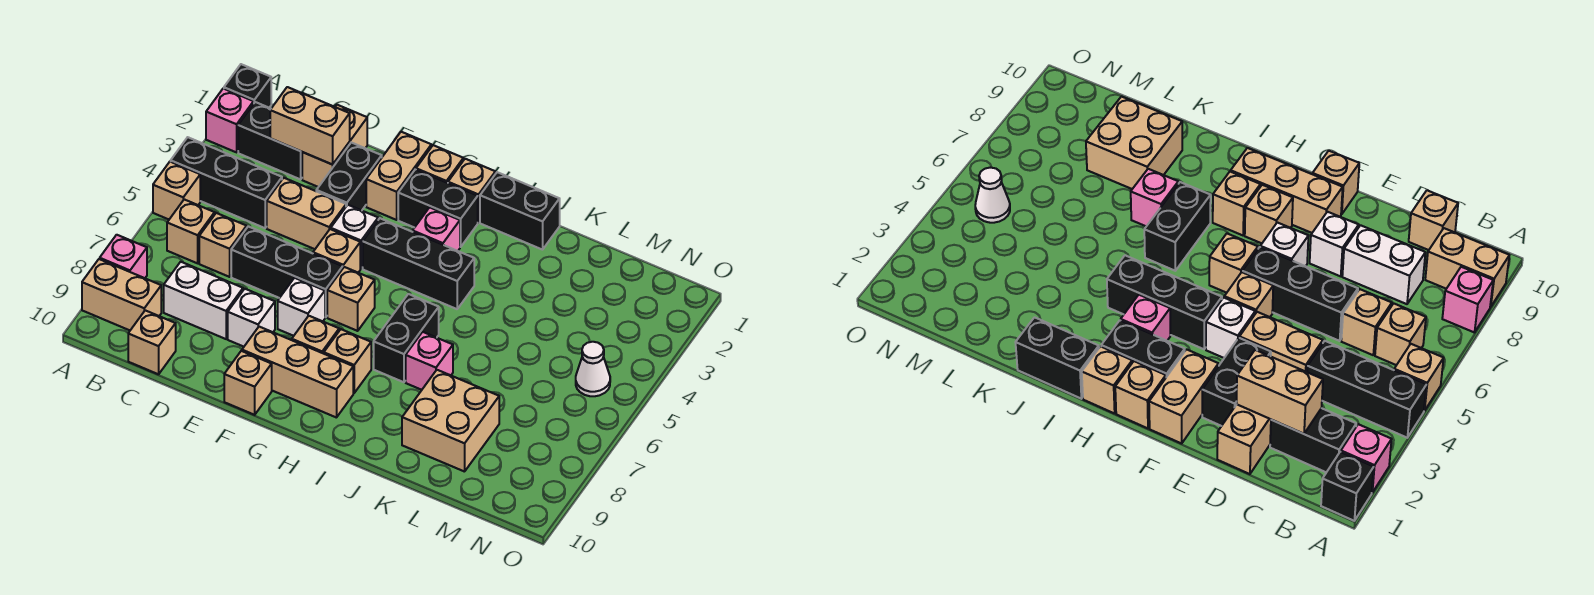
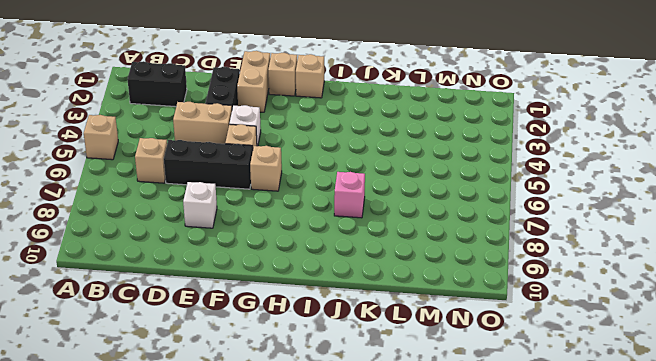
none -> black 1x1 brick [224,64,271,108]
none -> pink 1x1 brick [206,89,254,152]
none -> black 1x3 brick [171,137,282,228]
none -> pink 1x1 brick [100,235,147,278]

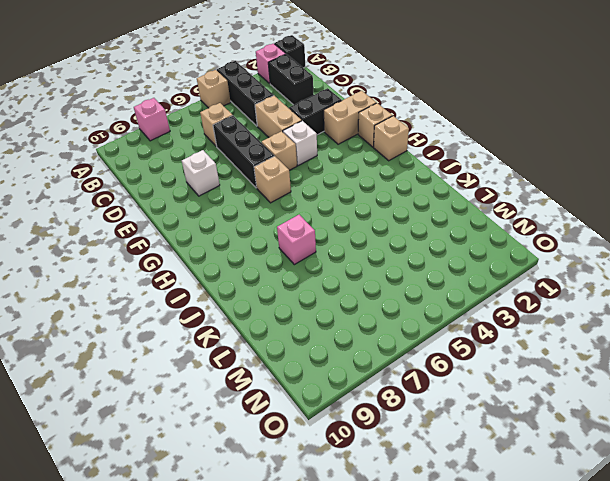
none -> tan 1x2 brick [82,259,161,330]
none -> tan 1x1 brick [167,199,215,263]
none -> white 1x2 brick [164,262,243,339]
none -> tan 1x1 brick [128,310,176,374]

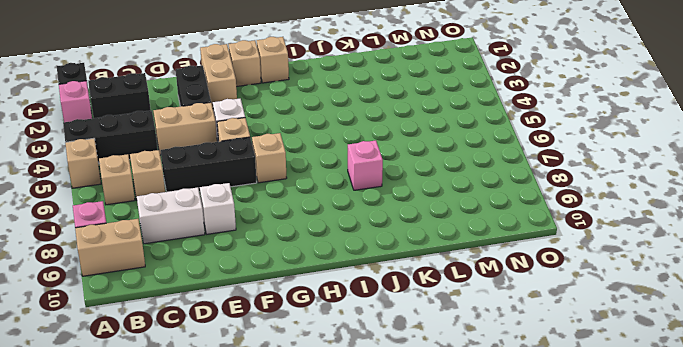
none -> tan 1x1 brick [128,310,176,374]
none -> tan 1x2 brick [302,105,367,187]
none -> white 1x1 brick [278,278,325,336]
none -> tan 1x3 brick [242,327,353,418]

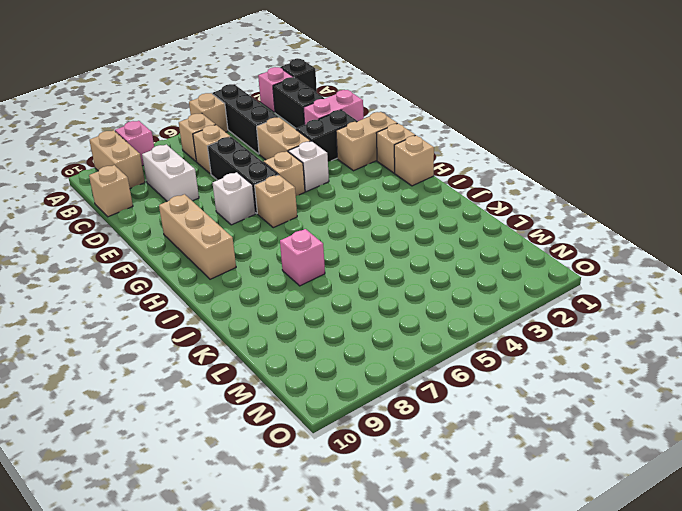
pink 1x2 brick [304,90,364,125] -> tan 1x2 brick [302,105,367,187]
none -> white 1x1 brick [228,289,275,347]
none -> tan 1x1 brick [224,351,272,415]
none -> black 1x2 brick [398,170,478,247]
none -> black 1x3 brick [363,218,474,309]

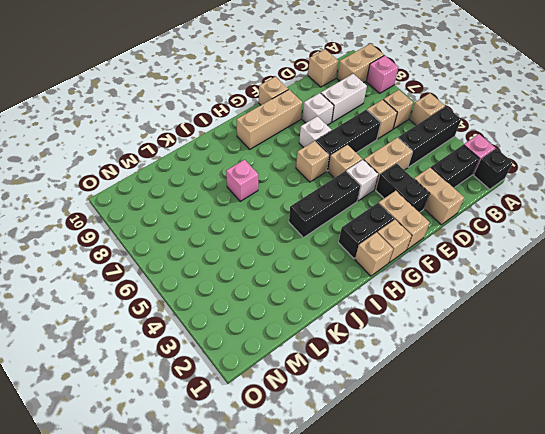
none -> tan 1x1 brick [292,316,339,353]
none -> pink 1x1 brick [413,207,460,251]
none -> tan 1x1 brick [324,329,371,393]
none -> black 1x2 brick [480,172,560,250]

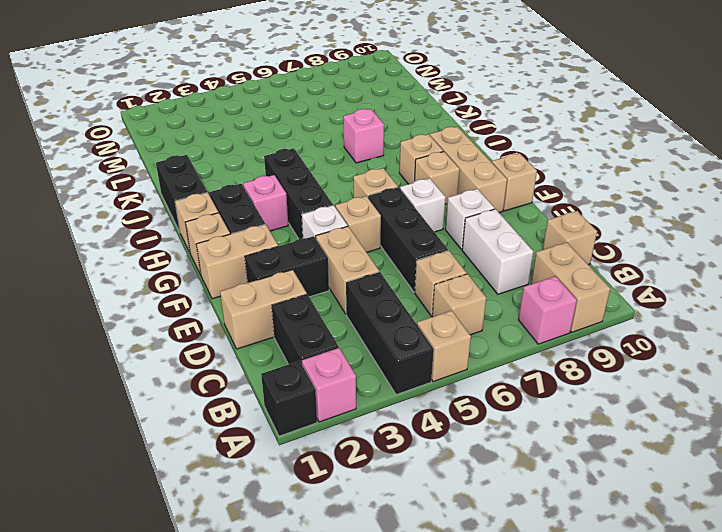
none -> black 1x2 brick [374,294,439,382]
none -> tan 2x2 brick [402,370,499,472]
none -> white 1x1 cone [576,342,610,396]
none -> tan 1x2 brick [270,87,350,165]

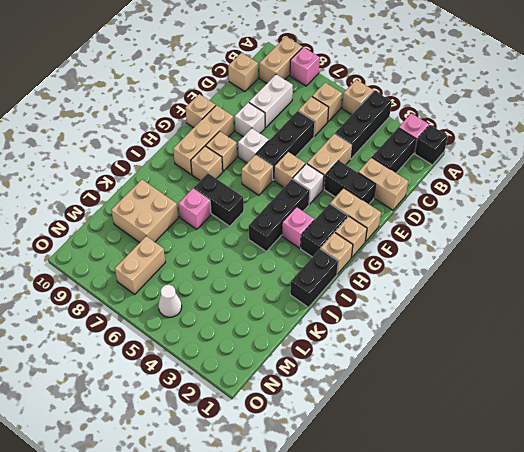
tan 1x2 brick [115,236,165,294] -> tan 1x2 brick moved to [270,87,350,165]

